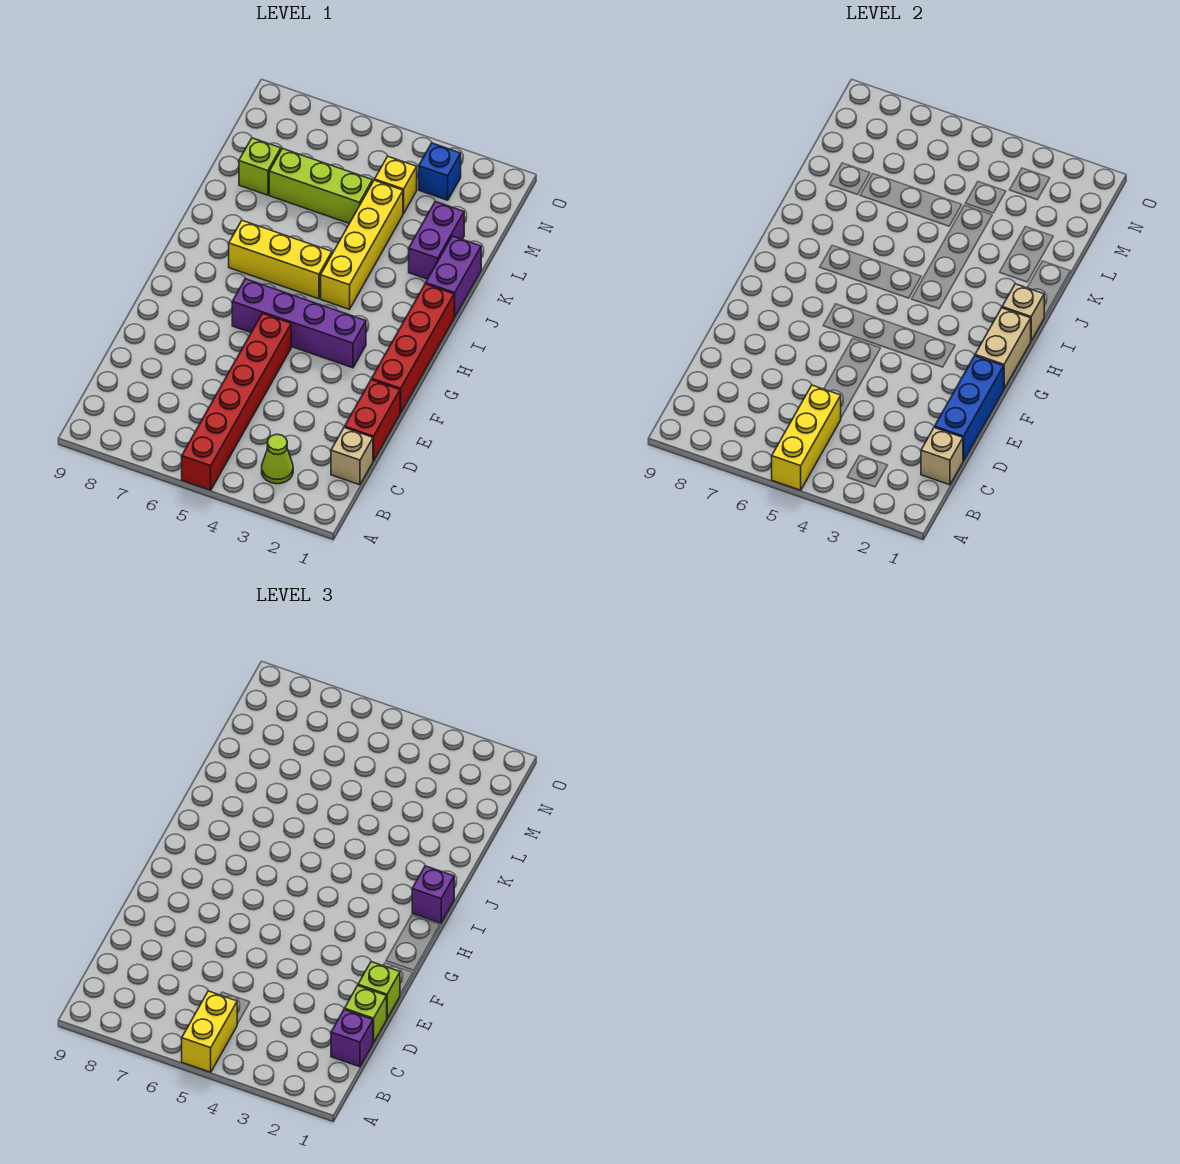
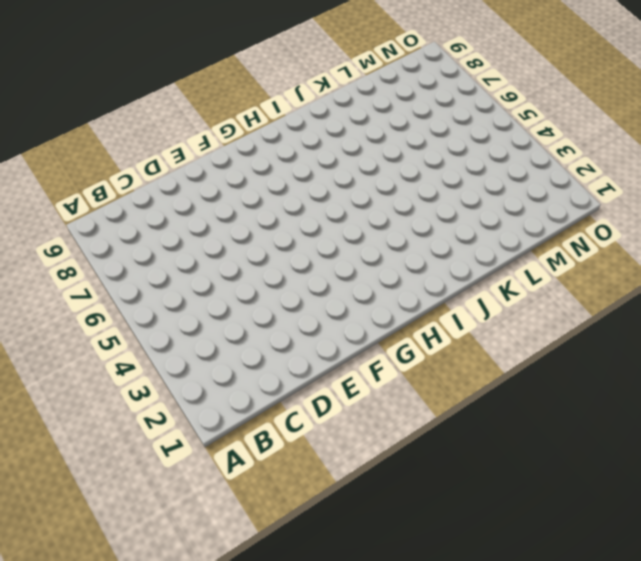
none -> red 1x6 brick [182,313,291,490]
none -> lime 1x1 cone [262,434,293,484]
none -> tan 1x1 brick [331,428,373,485]

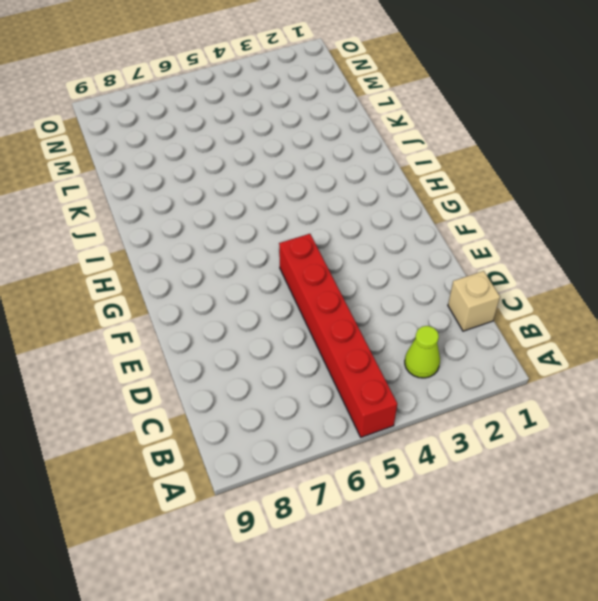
none -> red 1x2 brick [345,380,400,461]
none -> red 1x4 brick [372,284,454,413]
none -> purple 1x4 brick [232,279,366,368]

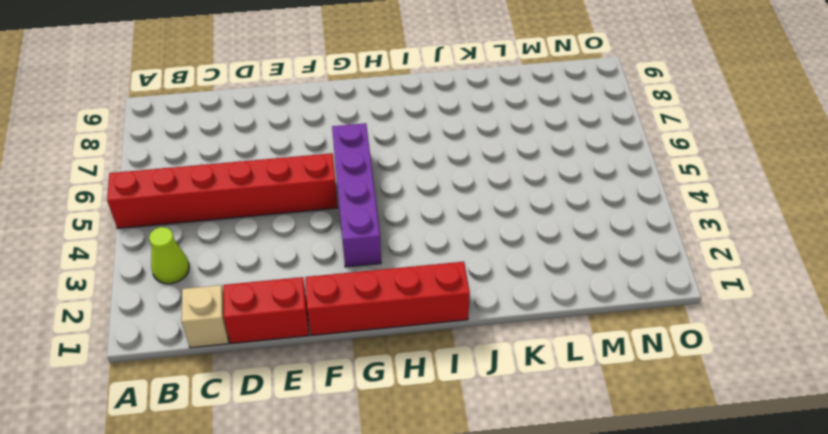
none -> yellow 1x4 brick [321,180,403,309]
none -> yellow 1x3 brick [229,220,332,299]
none -> purple 1x2 brick [426,236,481,317]

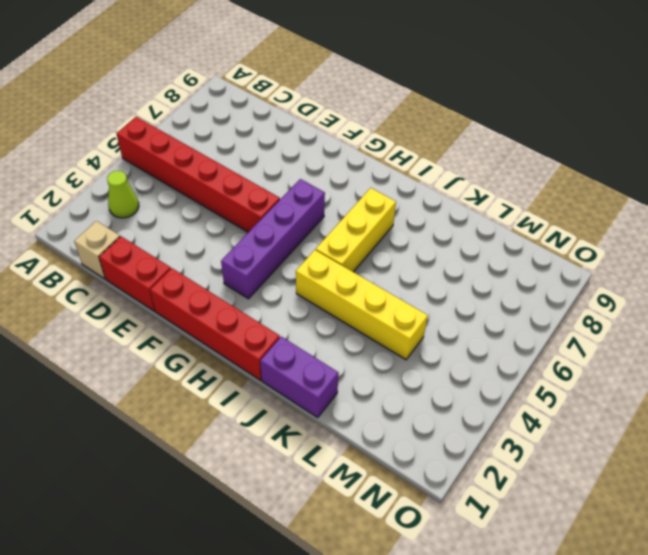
none -> purple 1x2 brick [409,202,464,279]
none -> lime 1x3 brick [269,148,373,223]
none -> lime 1x1 brick [239,138,281,195]

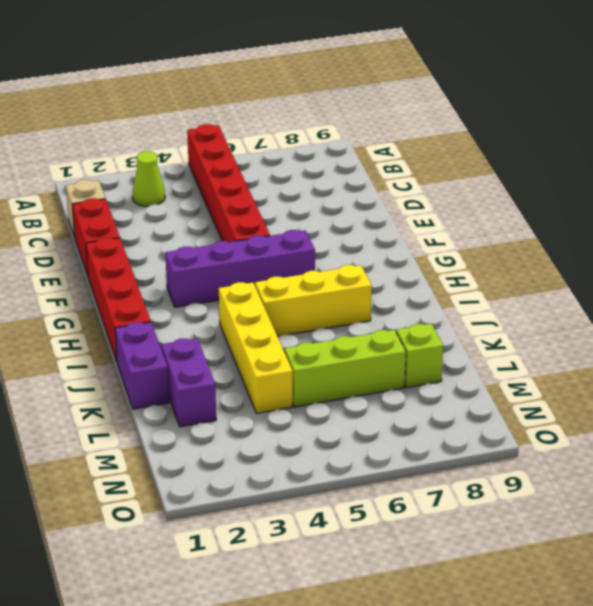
none -> yellow 1x1 brick [375,156,417,214]
none -> blue 1x1 brick [419,143,461,200]
none -> yellow 1x3 brick [772,385,841,490]

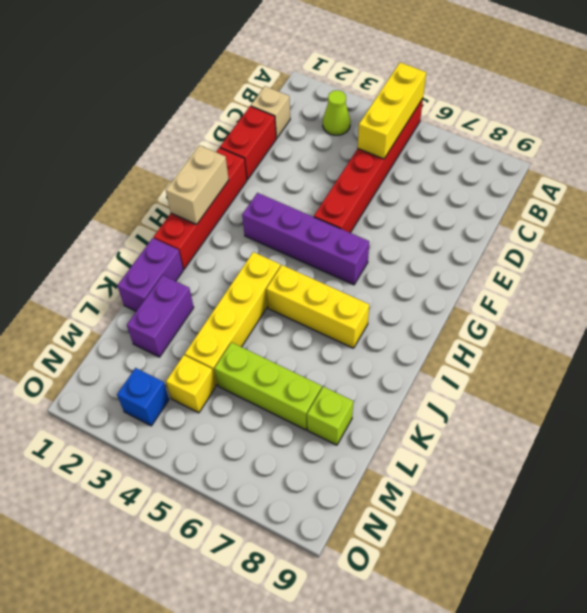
none -> tan 1x1 brick [921,428,963,485]
none -> blue 1x3 brick [935,356,1004,461]
none -> tan 1x1 brick [1002,284,1045,341]

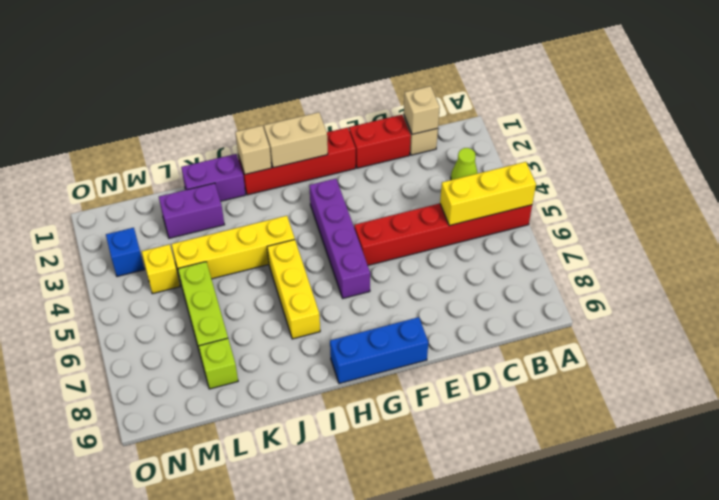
blue 1x3 brick [330,317,428,384] -> blue 1x3 brick moved to [935,356,1004,461]
none -> yellow 1x2 brick [182,991,237,1072]
none -> purple 1x1 brick [331,1010,373,1067]
none -> lime 1x1 brick [345,986,387,1043]

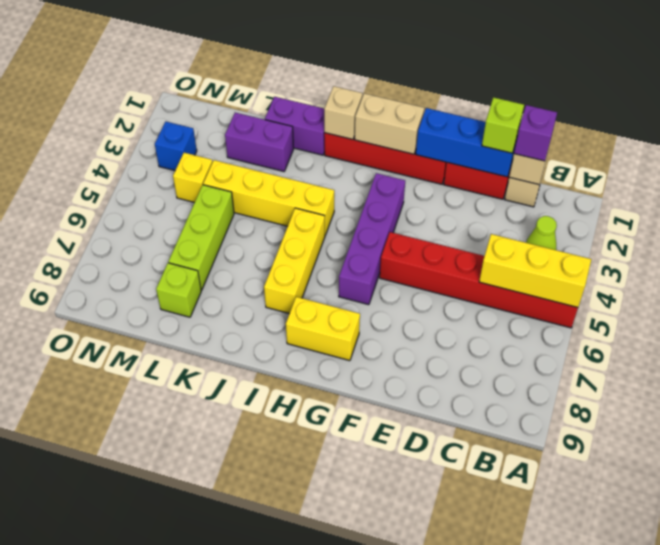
yellow 1x2 brick [286,297,360,361] -> yellow 1x2 brick moved to [182,991,237,1072]
none -> lime 1x1 brick [358,962,400,1018]
none -> purple 1x1 brick [412,866,454,923]

